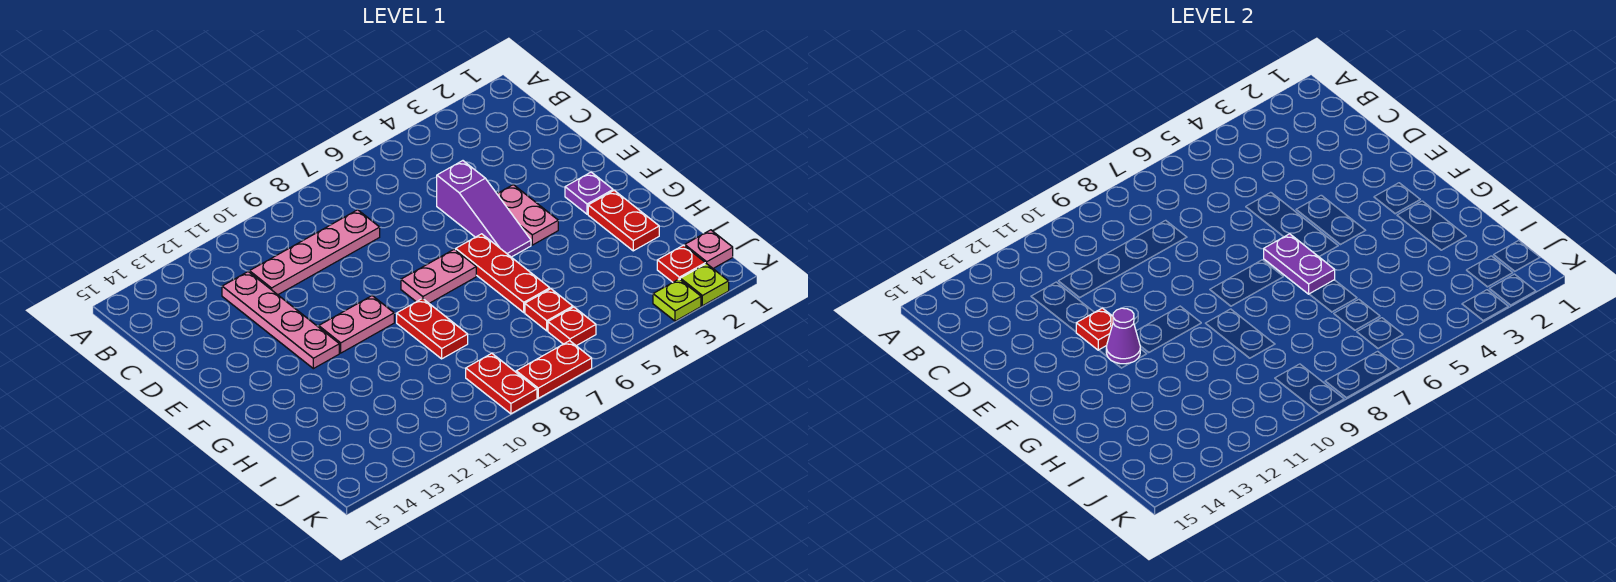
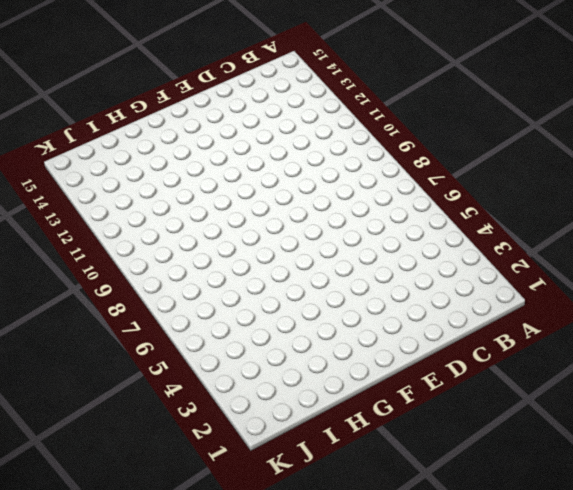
none -> pink 1x4 plate [250,210,380,295]
none -> pink 1x4 plate [222,272,339,369]
none -> purple 1x3 slope [437,161,531,257]

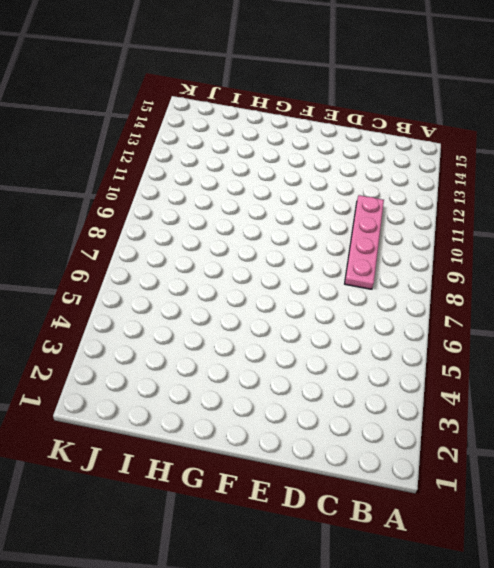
none -> pink 1x4 plate [222,272,339,369]
none -> purple 1x3 slope [437,161,531,257]
none -> pink 1x2 plate [497,185,558,245]

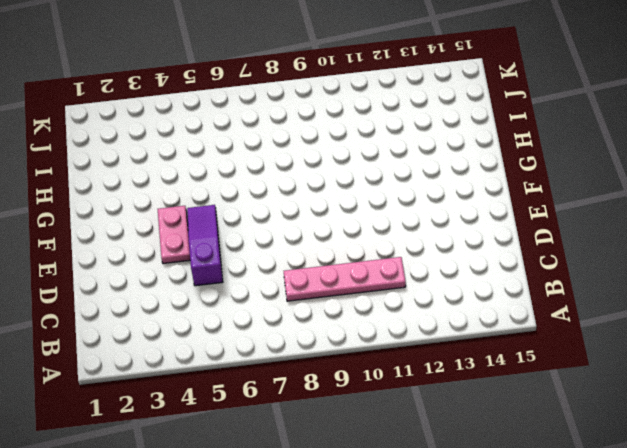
none -> pink 1x4 plate [222,272,339,369]
none -> purple 1x1 plate [565,172,613,214]
none -> red 1x3 plate [456,234,550,312]

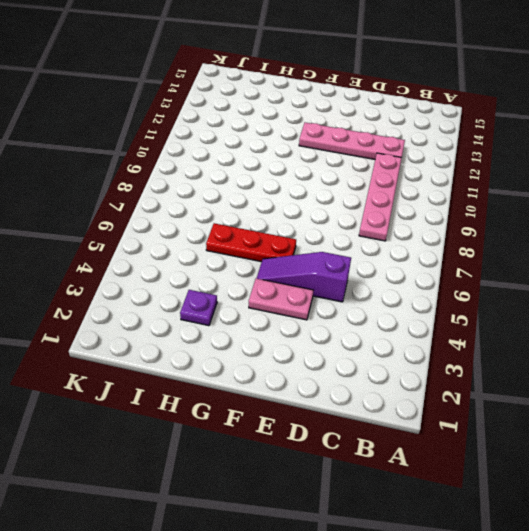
purple 1x1 plate [180,290,217,326] -> purple 1x1 plate moved to [565,172,613,214]
none -> pink 1x2 plate [401,249,476,303]
none -> pink 1x2 plate [319,296,394,353]
none -> red 1x2 plate [588,191,659,251]

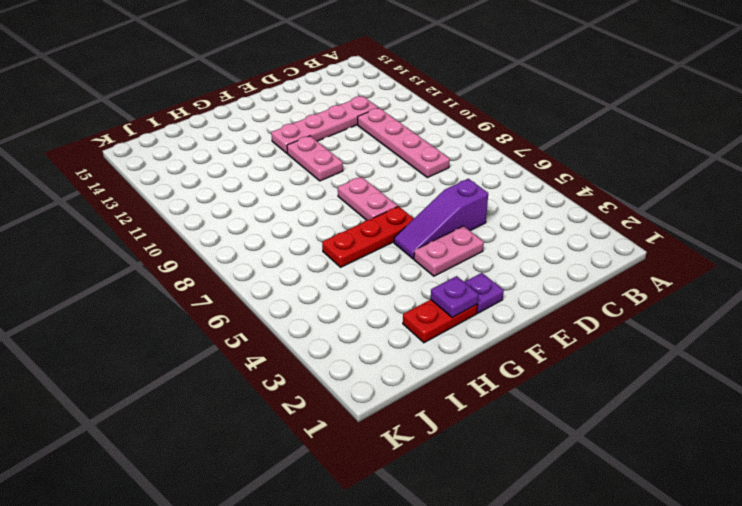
purple 1x1 plate [431,276,478,318] -> none
none -> red 1x2 plate [397,298,468,359]
none -> red 1x1 plate [525,289,573,331]
none -> pink 1x1 plate [685,230,733,268]

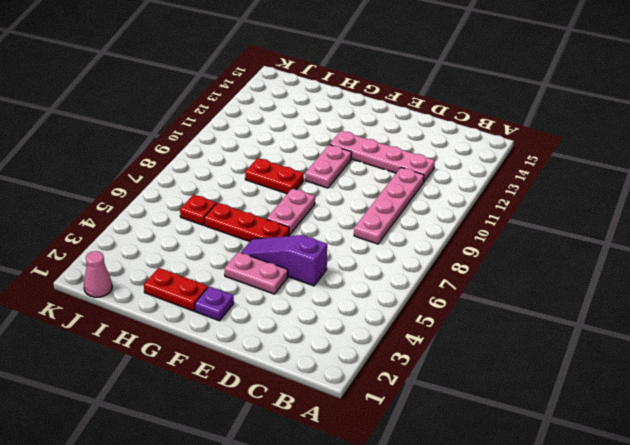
pink 1x1 cone [84,251,112,297] -> pink 1x1 plate [685,230,733,268]
none -> red 1x1 plate [657,245,705,282]
none -> red 1x1 plate [548,307,596,346]
none -> red 1x2 plate [466,353,537,414]

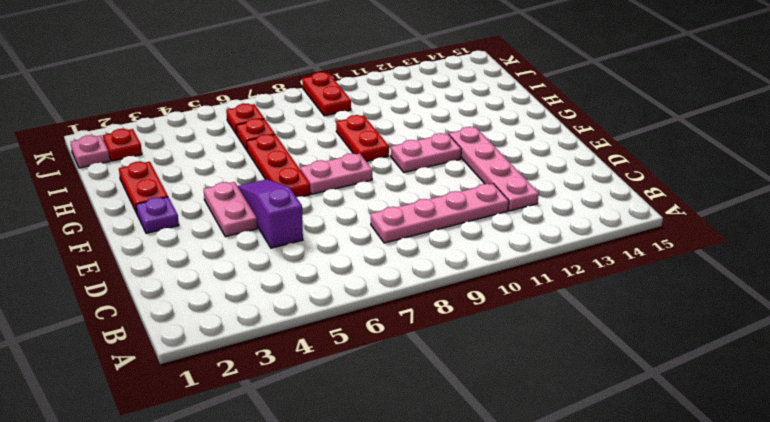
none -> lime 1x1 plate [680,264,729,306]
none -> lime 1x1 plate [653,279,701,321]
none -> red 1x2 plate [516,341,592,398]

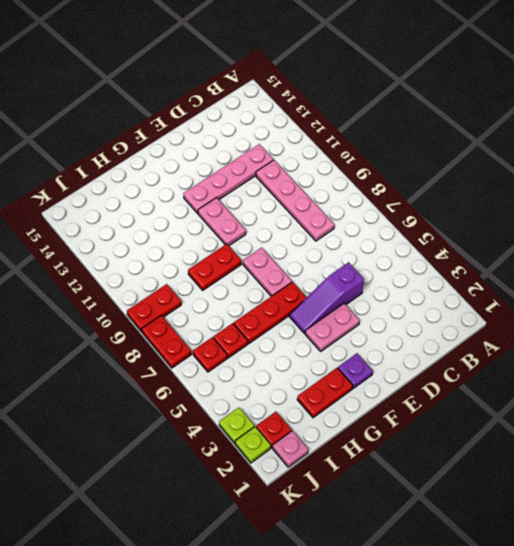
none -> red 1x1 plate [1076,308,1113,350]
none -> purple 1x2 plate [1264,234,1335,294]
none -> purple 1x1 cone [1106,308,1140,364]

